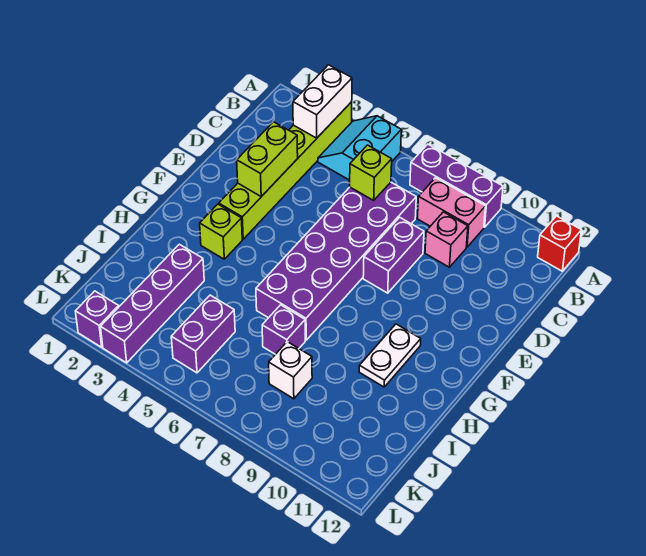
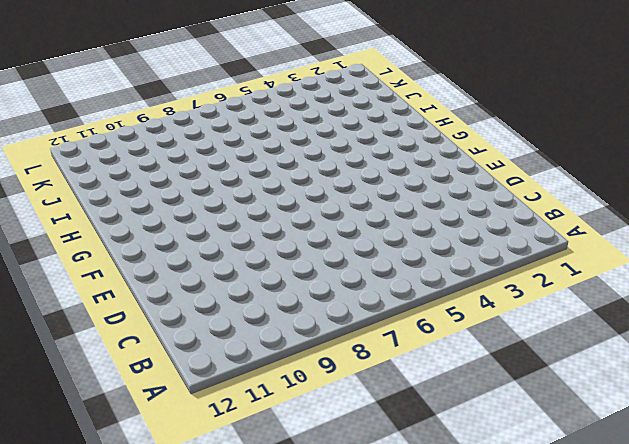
none -> lime 1x6 brick [219,102,352,239]
none -> cyan 2x2 slope [318,116,401,180]
none -> purple 1x3 brick [410,144,503,227]

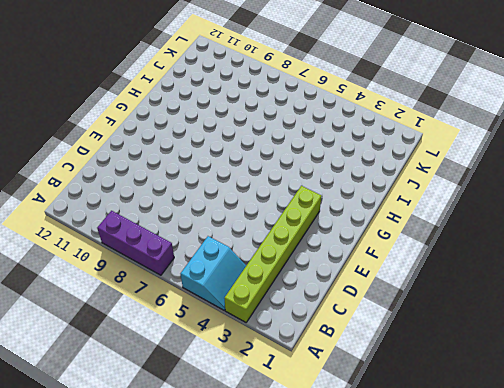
none -> red 1x1 brick [538,216,581,271]
none -> pink 1x2 brick [417,178,486,247]
none -> purple 2x6 brick [256,182,416,340]

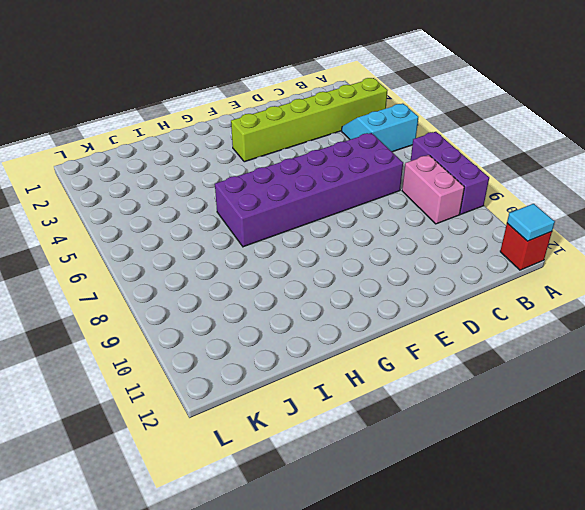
cyan 1x1 tile [507,204,555,241] -> none
none -> pink 1x1 brick [425,212,468,267]
none -> purple 1x2 brick [363,217,424,293]
none -> lime 1x1 brick [200,204,242,259]

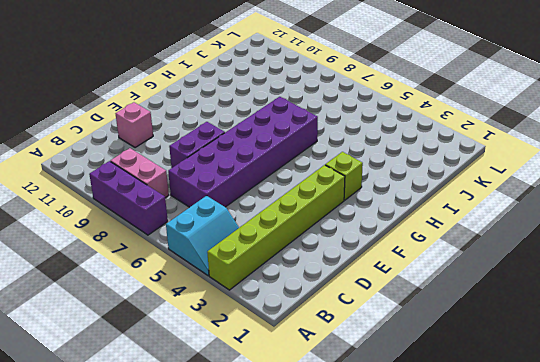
pink 1x1 brick [116,102,153,148] -> pink 1x1 brick moved to [425,212,468,267]
none -> red 1x1 brick [538,216,581,271]
none -> white 1x2 plate [359,324,421,387]
none -> purple 1x4 brick [101,244,204,363]

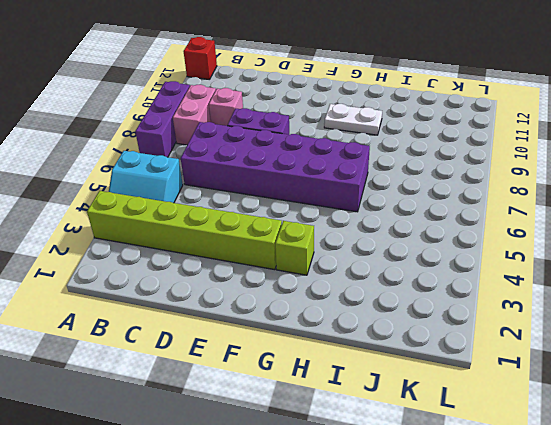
none -> purple 1x4 brick [101,244,204,363]
none -> purple 1x1 brick [262,305,305,354]
none -> purple 1x2 brick [171,295,235,373]

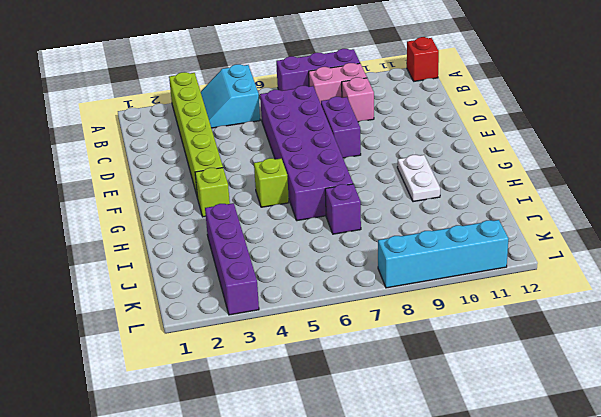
lime 1x1 brick [254,158,289,207] -> lime 1x1 brick moved to [350,145,392,200]
cyan 1x4 brick [378,220,509,288] -> none
none -> purple 1x2 brick [171,295,235,373]
none -> white 1x1 brick [269,342,312,399]
none -> purple 1x1 brick [75,291,119,347]

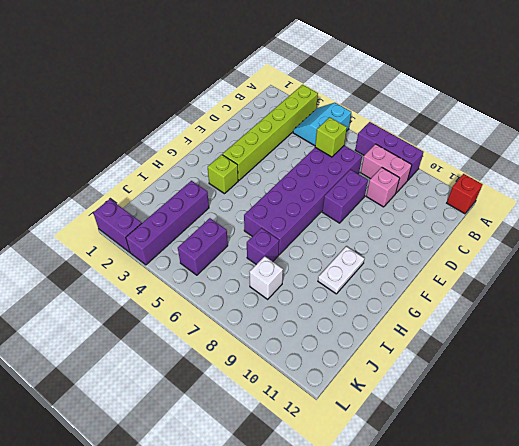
purple 1x2 brick [93,199,142,252] -> purple 1x1 brick [75,291,119,347]
none -> white 1x2 brick [293,65,352,138]
none -> lime 1x2 brick [237,122,298,197]

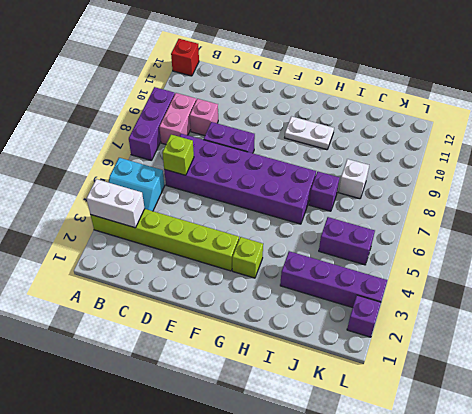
none -> lime 1x2 brick [237,122,298,197]

